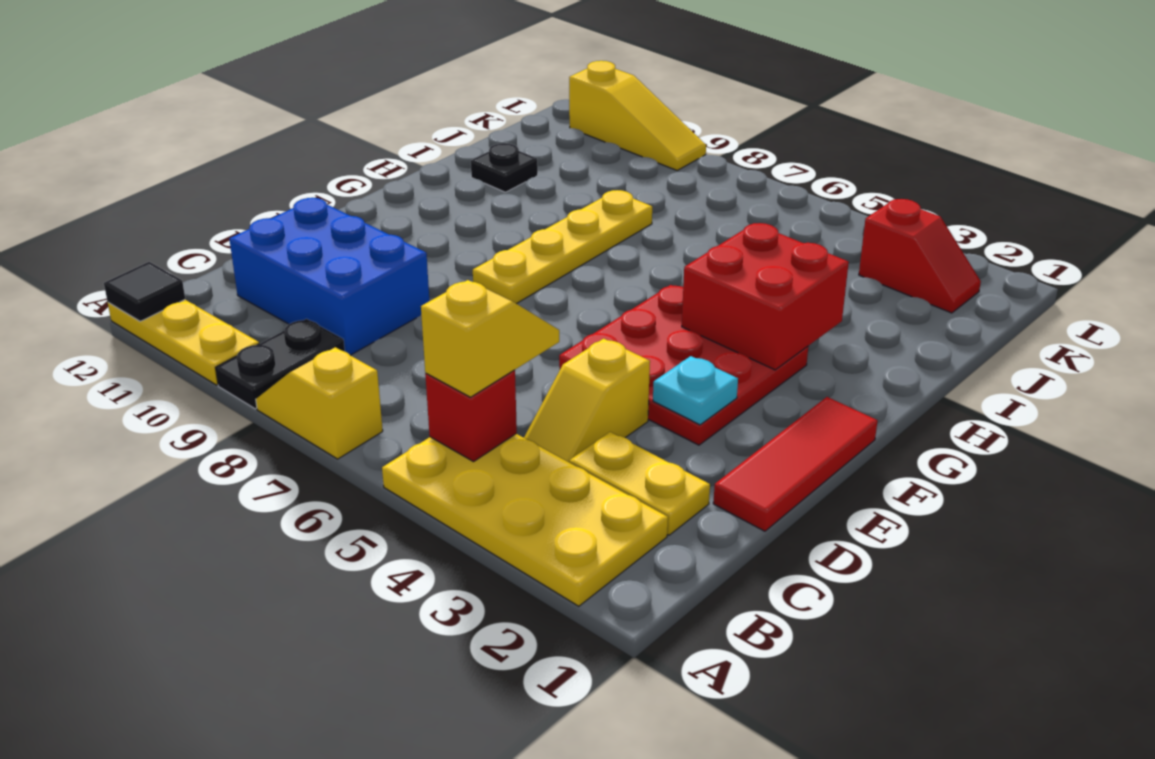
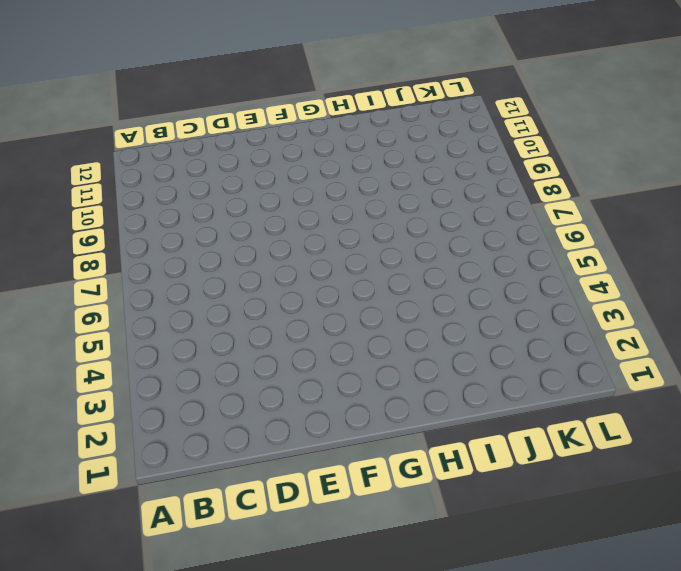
none -> yellow 2x4 plate [382,434,668,606]
none -> yellow 1x2 slope [256,347,383,459]
none -> black 1x2 plate [216,319,345,409]

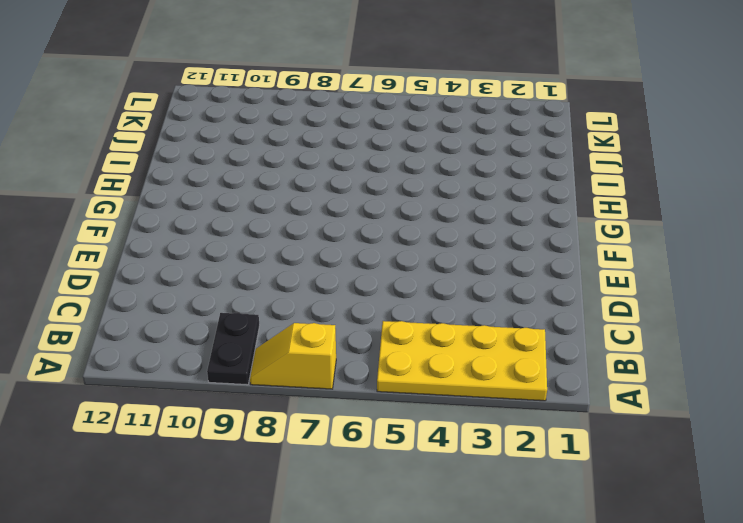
none -> yellow 1x3 plate [108,300,259,385]
none -> yellow 1x2 plate [569,432,710,535]
none -> yellow 1x2 slope [524,338,650,462]

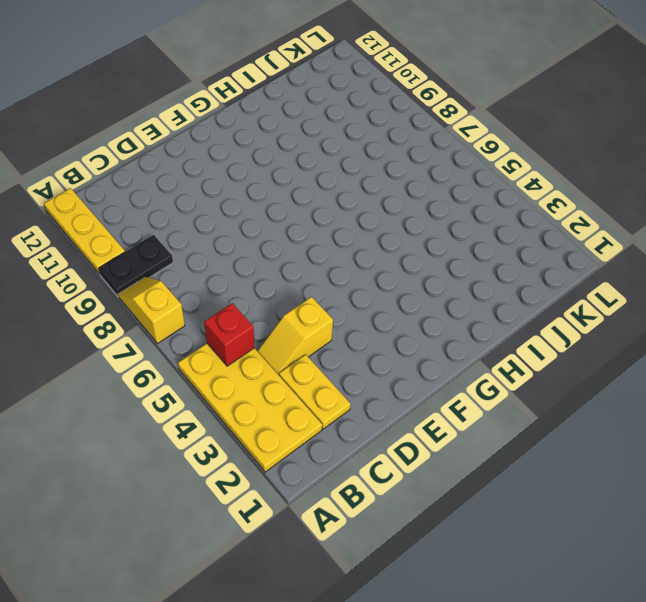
none -> blue 2x3 brick [229,198,429,355]
none -> red 1x3 tile [713,397,878,531]
none -> red 3x3 plate [559,285,808,445]

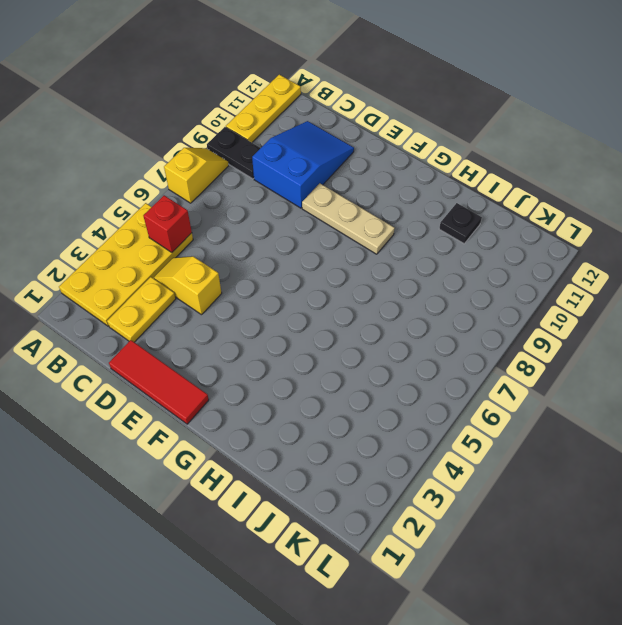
blue 2x3 slope [252,121,354,208] -> blue 2x3 brick [229,198,429,355]
tan 1x3 plate [302,183,395,254] -> none
none -> red 3x3 plate [559,285,808,445]
none -> yellow 1x4 plate [473,190,652,304]
none -> red 1x2 slope [859,199,981,313]

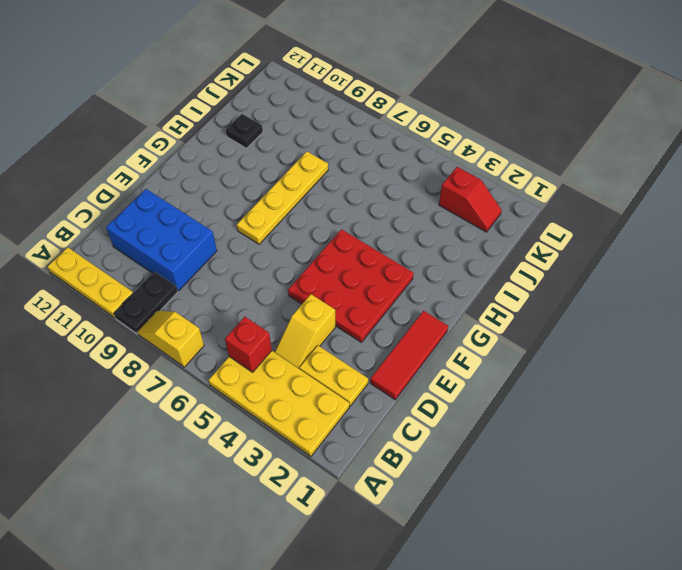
none -> yellow 1x3 slope [569,61,706,170]
none -> black 1x1 tile [104,262,185,321]
none -> cyan 1x1 plate [653,356,738,425]

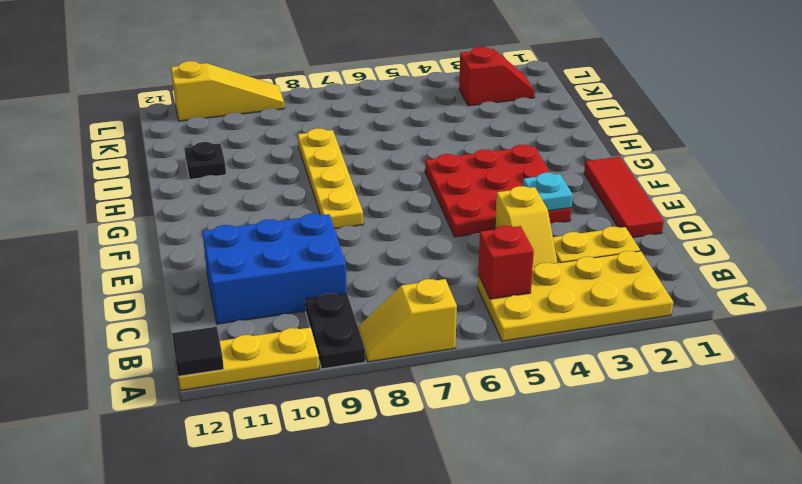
none -> red 2x2 brick [682,223,849,370]
none -> yellow 1x2 slope [421,280,559,397]

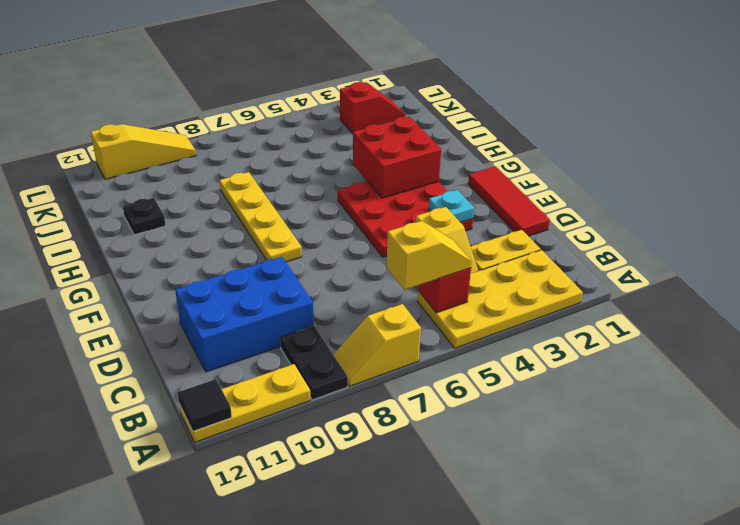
yellow 1x2 slope [386,221,472,290] -> yellow 1x2 slope turned to [421,280,559,397]

